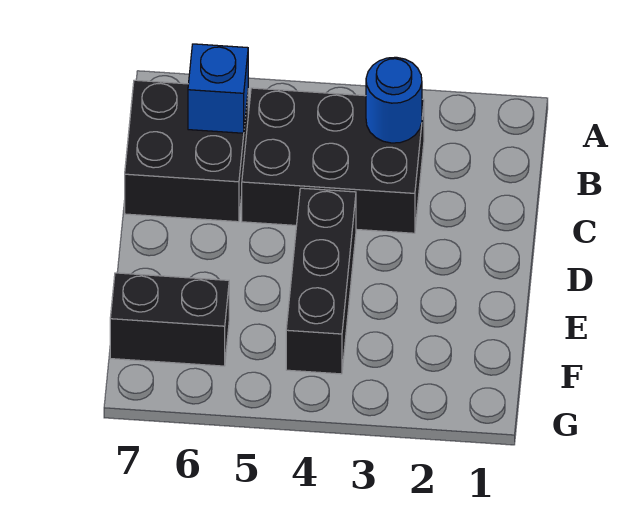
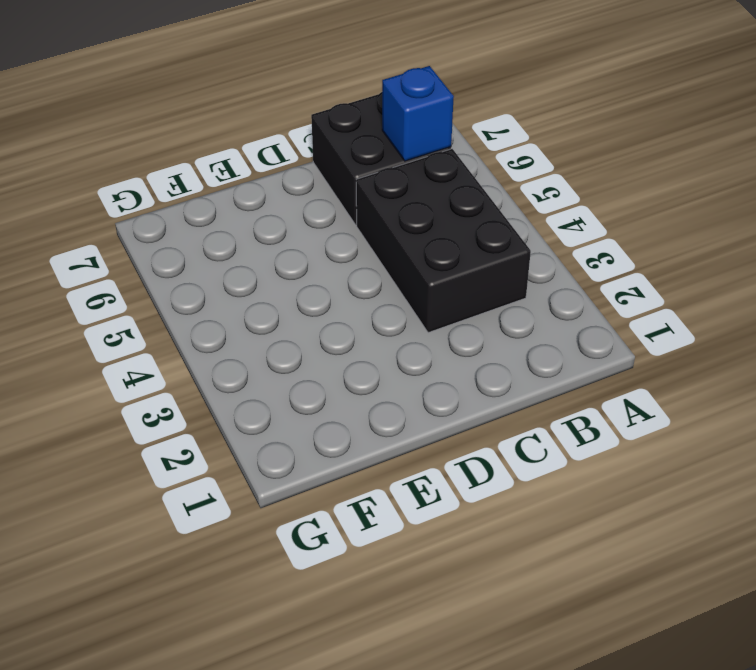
none -> black 1x3 brick [286,188,356,374]
none -> black 1x2 brick [110,273,229,366]

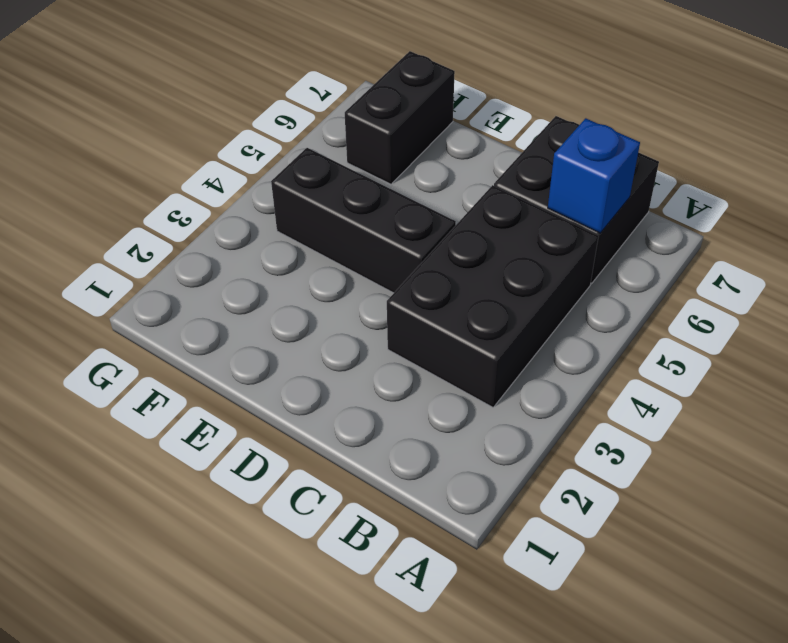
none -> blue 1x1 round brick [366,57,422,143]

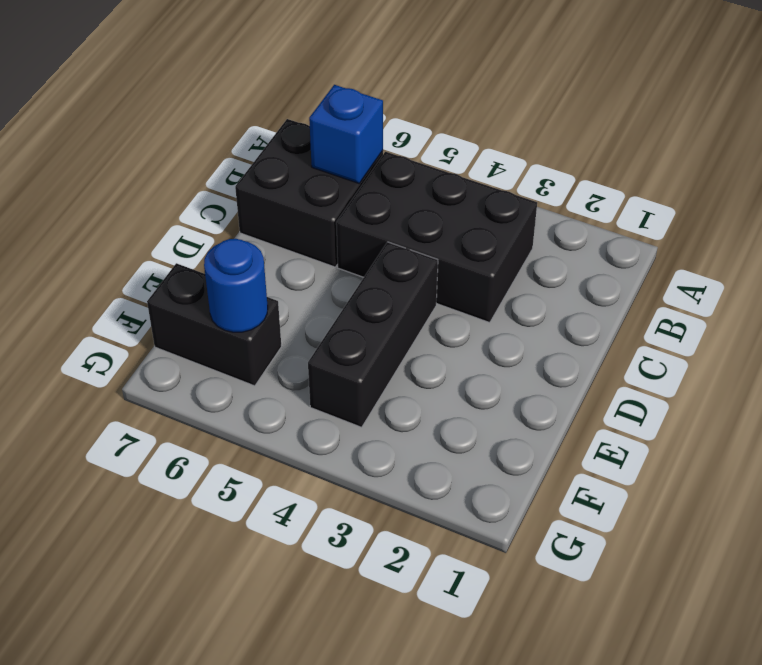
blue 1x1 round brick [204,239,268,332] -> blue 1x1 round brick moved to [366,57,422,143]

